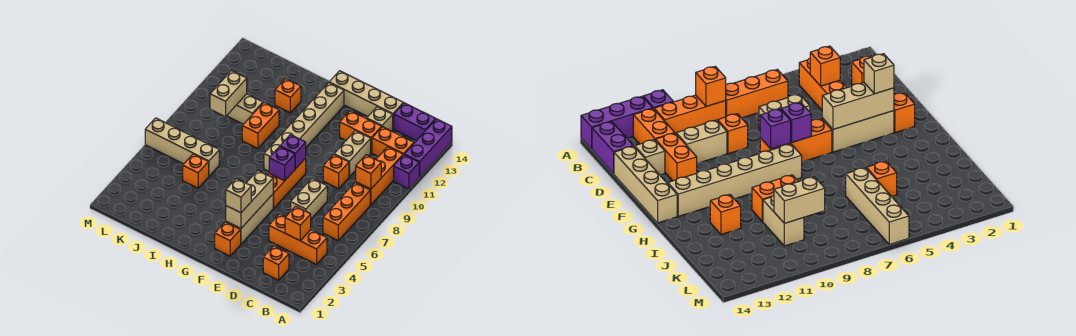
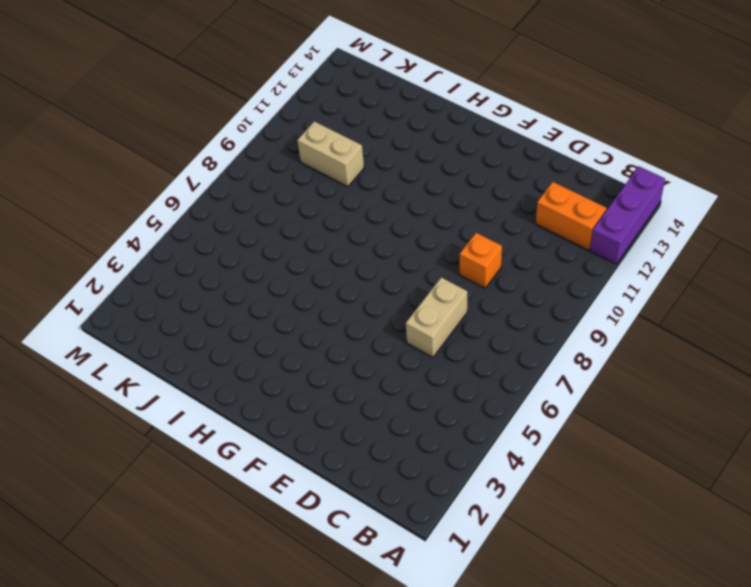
none -> purple 1x1 brick [394,155,419,189]
none -> orange 1x3 brick [269,214,327,264]
none -> orange 1x3 brick [323,182,370,240]
none -> orange 1x3 brick [356,147,403,205]

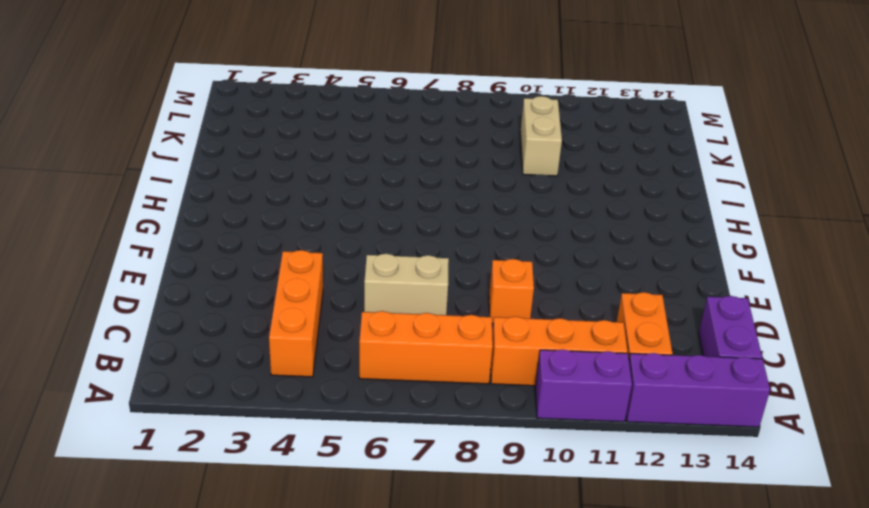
purple 1x2 brick [535,349,632,422] -> purple 1x1 brick [394,155,419,189]
none -> orange 1x1 brick [263,246,289,280]
none -> tan 1x2 brick [334,131,371,177]
none -> orange 1x2 brick [340,111,382,153]
none -> tan 1x1 brick [367,107,393,131]

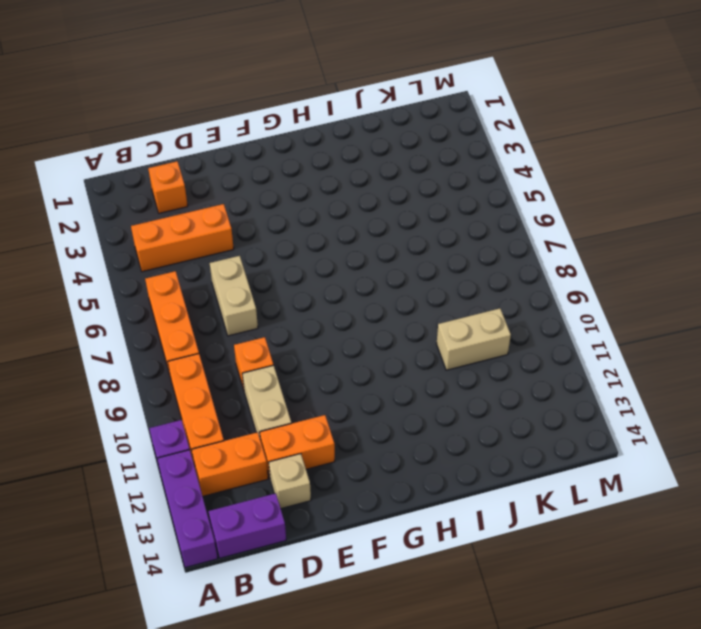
none -> tan 1x4 brick [329,71,403,129]
none -> orange 1x1 brick [215,222,241,256]
none -> tan 1x3 brick [227,194,274,244]
none -> orange 1x3 brick [268,158,306,208]

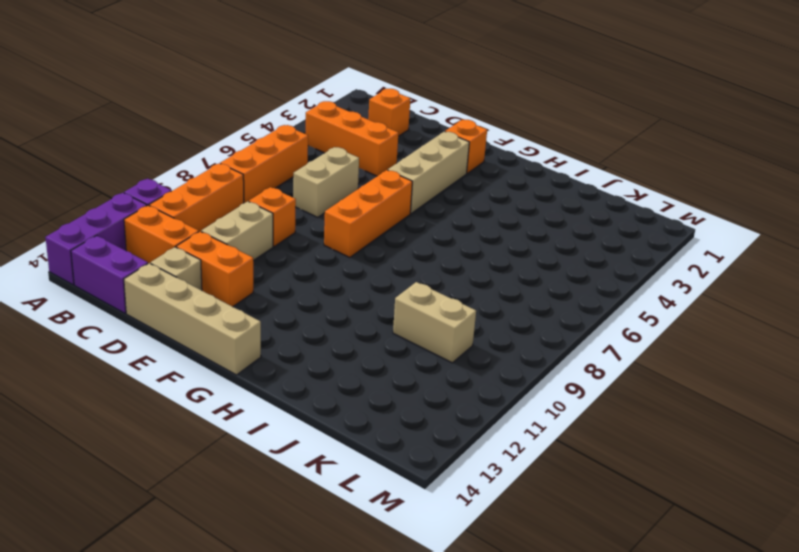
none -> tan 1x6 brick [264,83,344,171]
none -> orange 1x2 brick [242,103,279,149]
none -> orange 1x1 brick [275,79,301,113]
none -> orange 1x1 brick [183,154,209,188]

